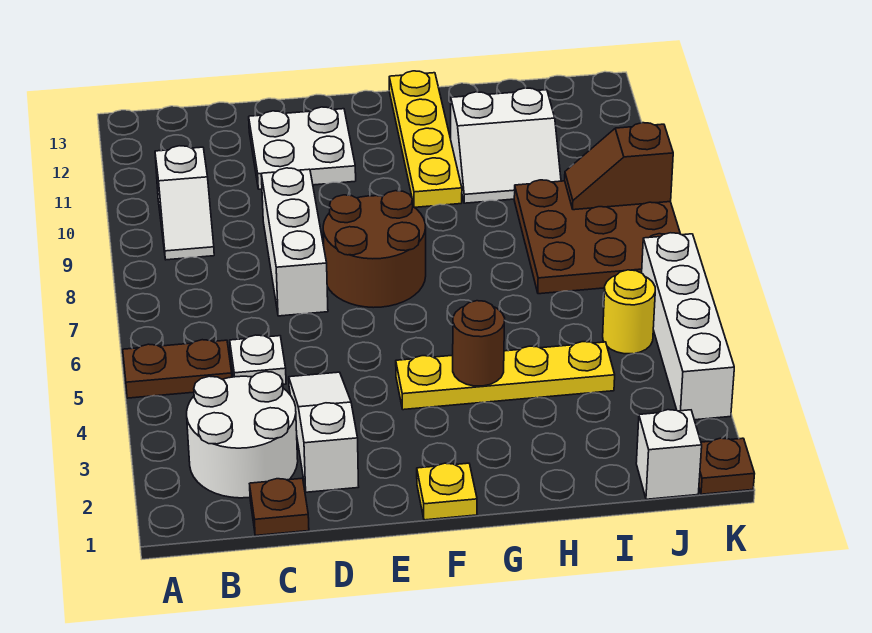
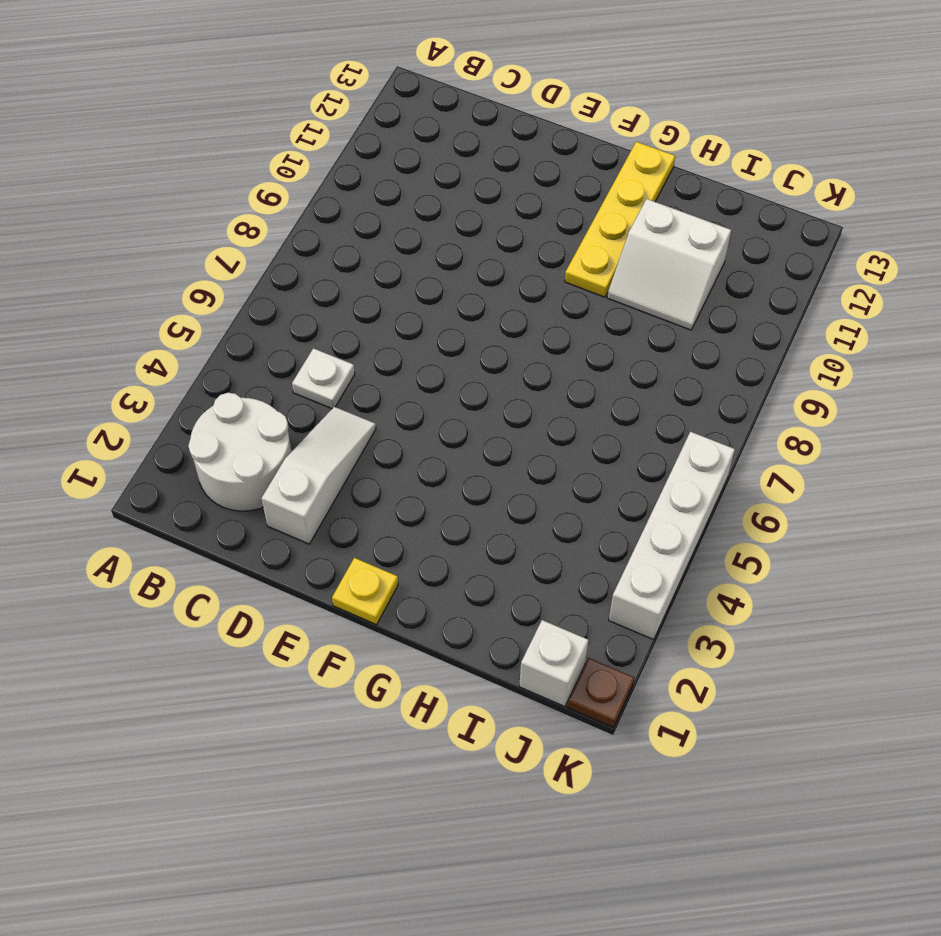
none -> brown 1x2 plate [123,340,232,398]
none -> white 1x2 slope [155,146,214,260]
none -> brown 1x1 plate [250,478,309,536]

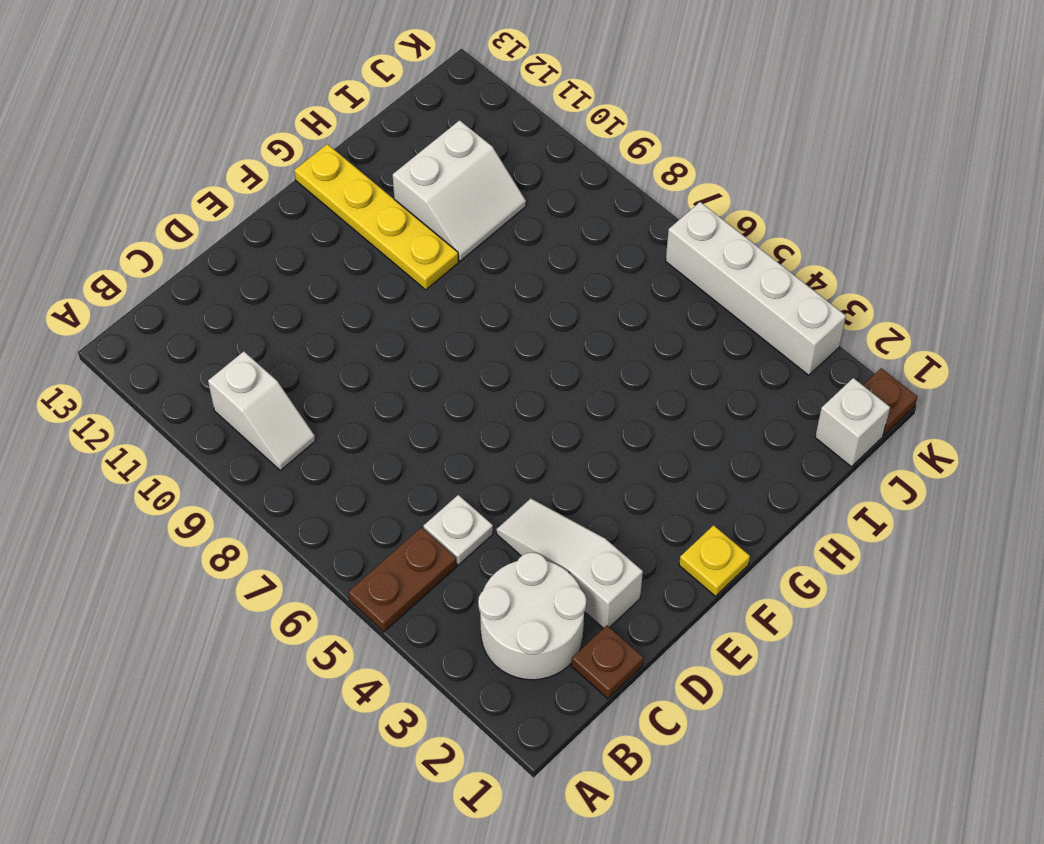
none -> white 1x3 brick [261,168,328,316]
none -> white 2x2 plate [249,107,356,189]
none -> brown 2x2 round brick [323,191,426,308]

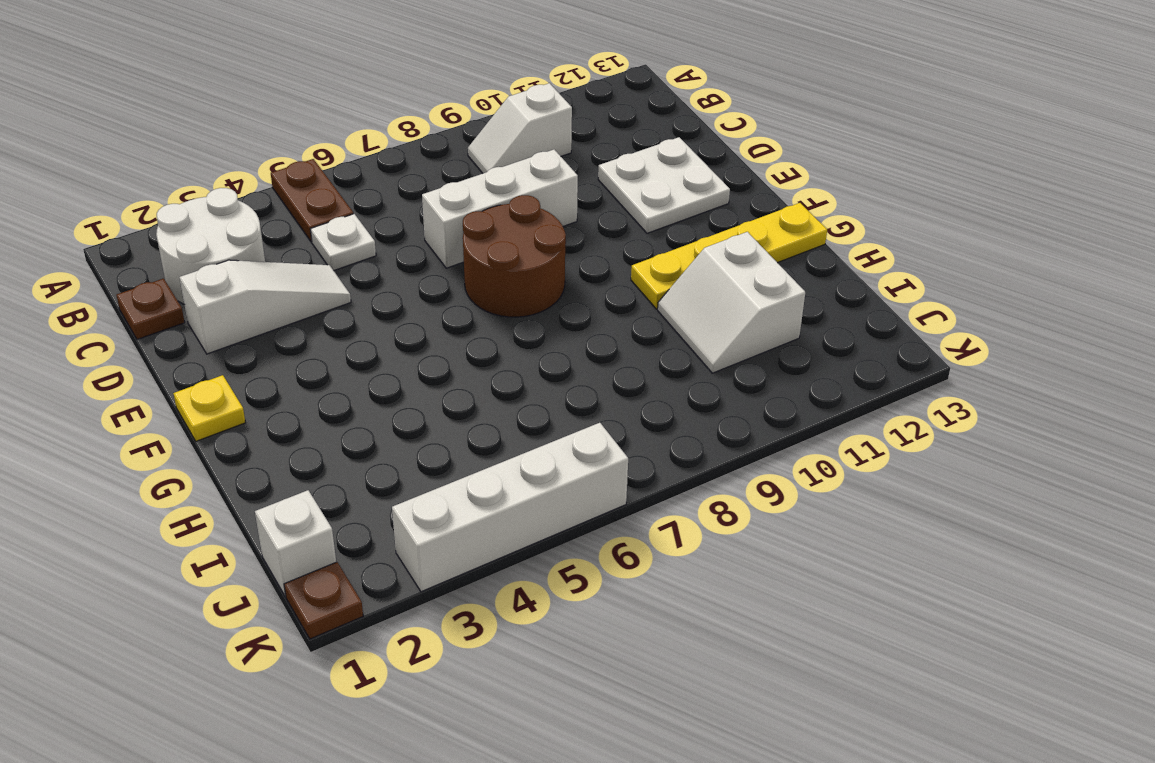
none -> yellow 1x4 plate [396,342,615,410]
none -> brown 3x3 plate [514,180,680,294]
none -> yellow 1x1 round brick [603,270,655,354]

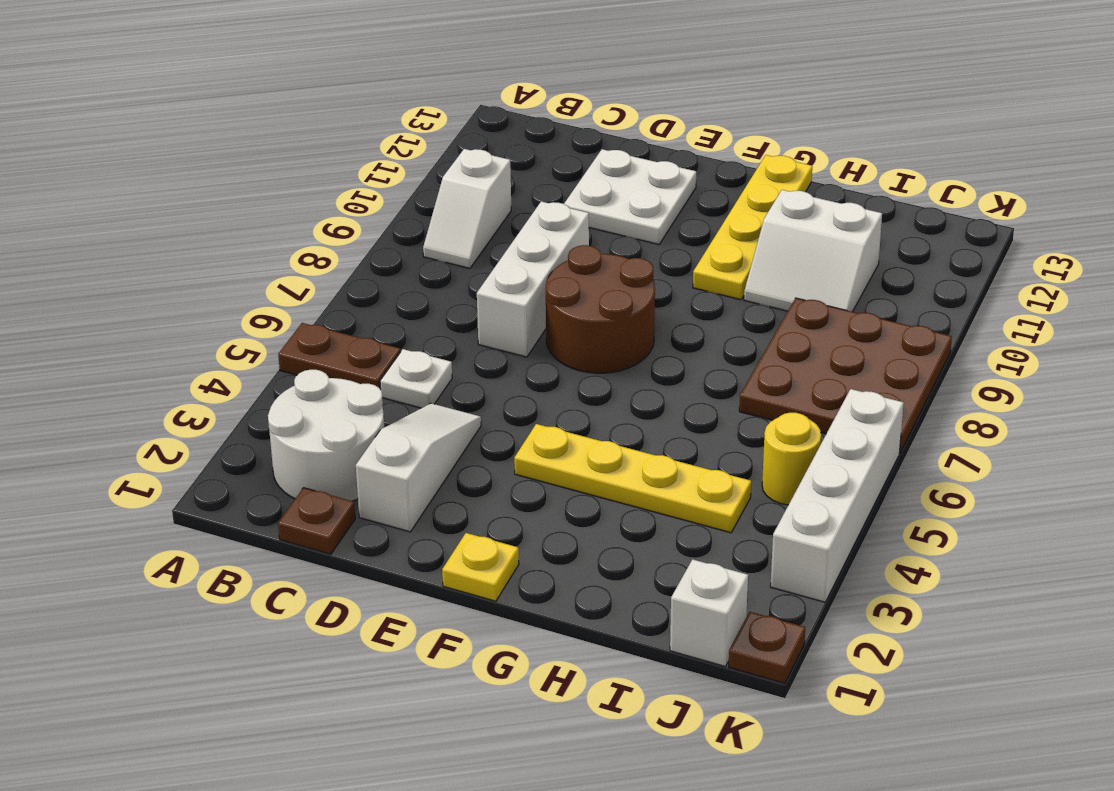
none -> brown 1x1 round brick [453,301,505,386]
none -> brown 1x2 slope [565,123,673,210]

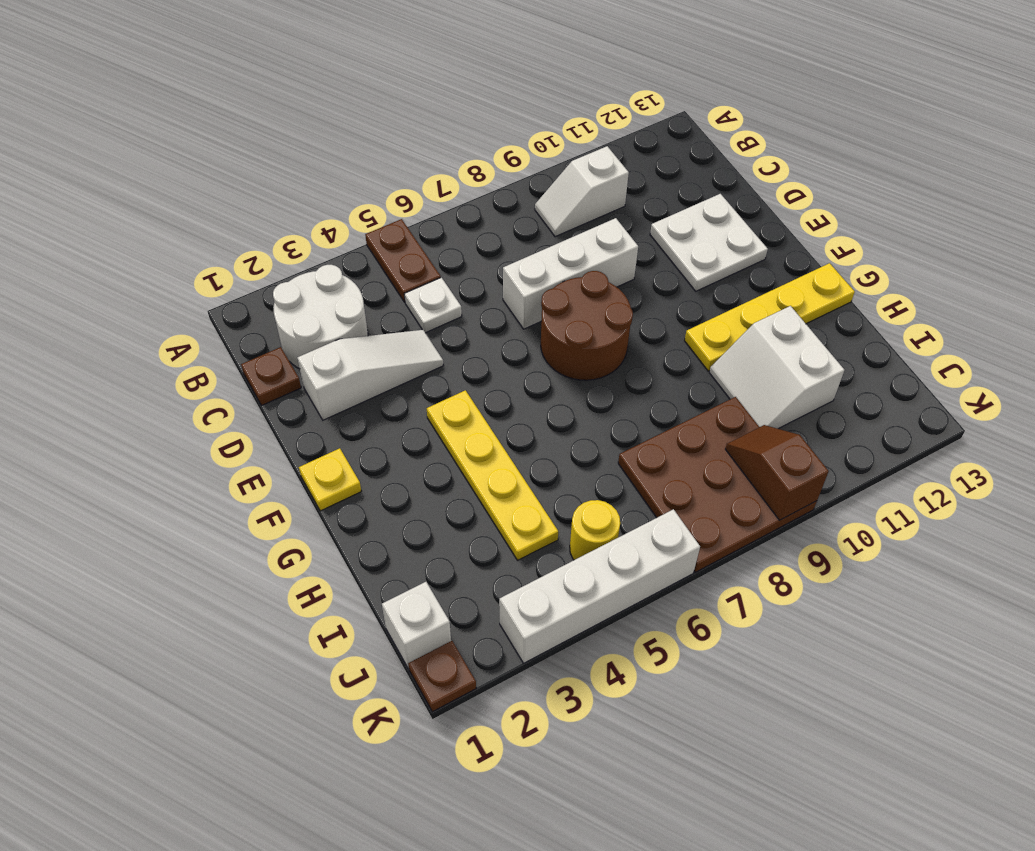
none -> brown 1x1 round brick [453,301,505,386]

